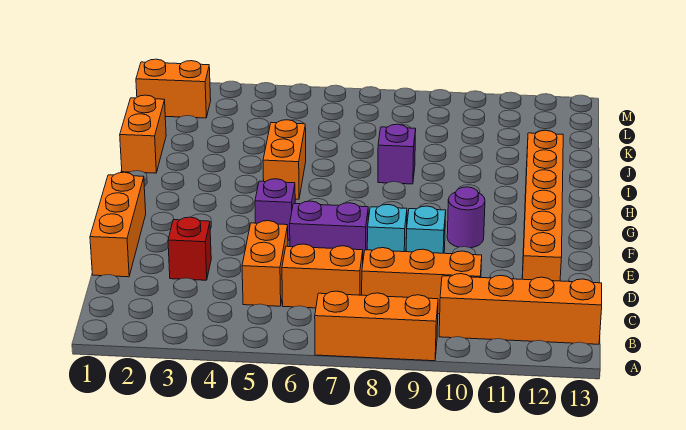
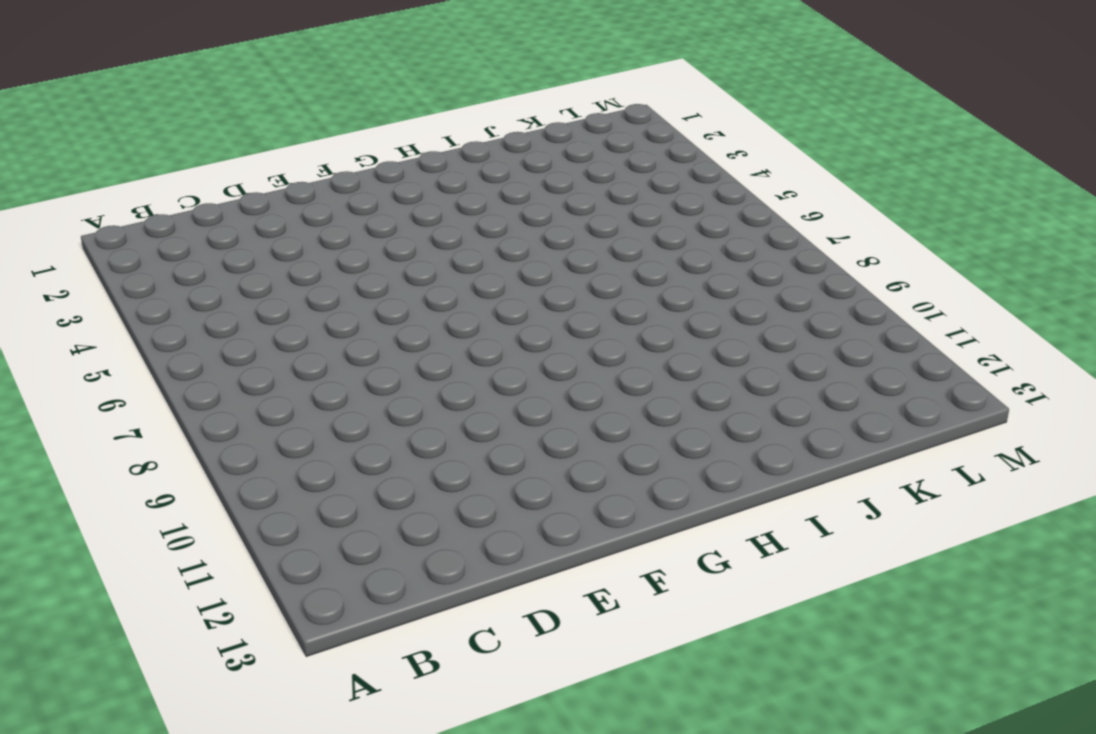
none -> orange 1x3 brick [315,291,438,361]
none -> orange 1x4 brick [439,274,602,344]
none -> orange 1x2 brick [242,221,288,306]

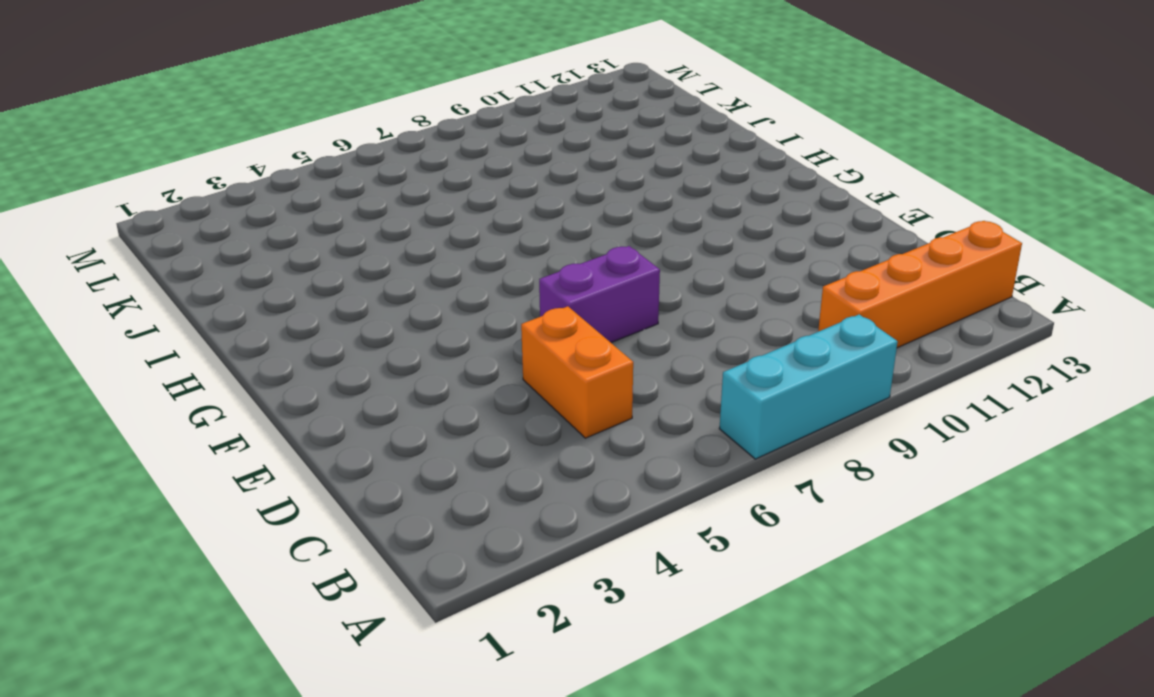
cyan 1x3 brick [719,314,898,459] -> orange 1x3 brick [315,291,438,361]
none -> orange 1x2 brick [282,244,363,308]
none -> orange 1x3 brick [362,248,482,314]
none -> orange 1x3 brick [90,172,146,277]

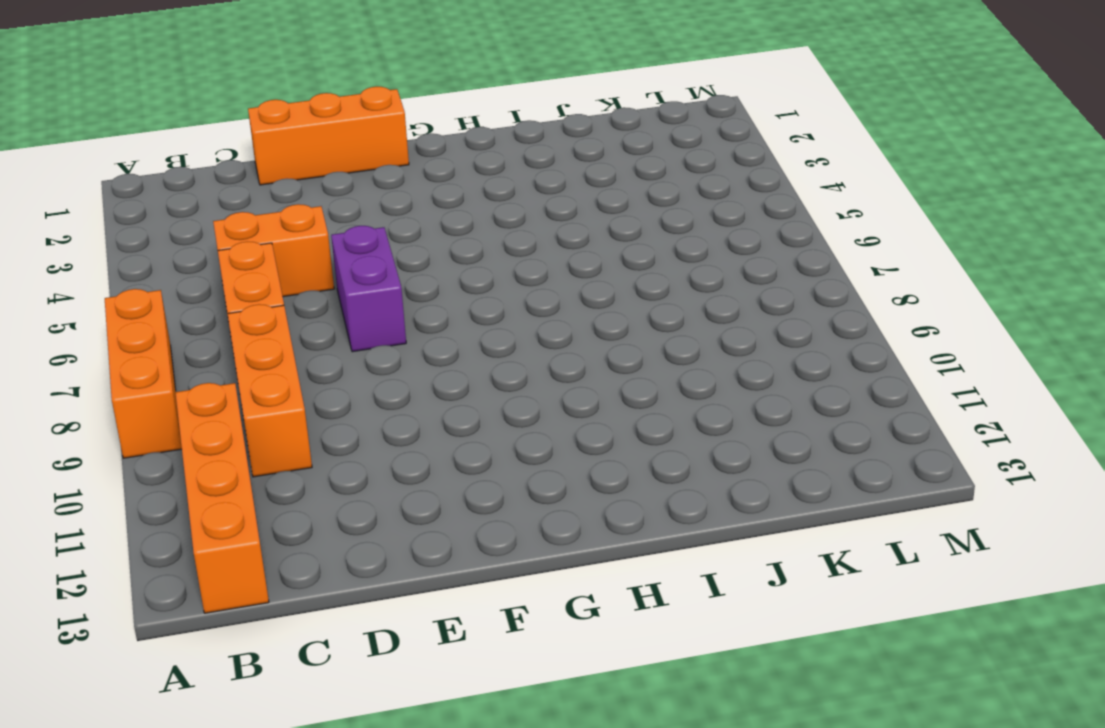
none -> red 1x1 brick [168,217,211,280]
none -> orange 1x6 brick [522,130,563,281]
none -> cyan 1x1 brick [367,205,407,252]

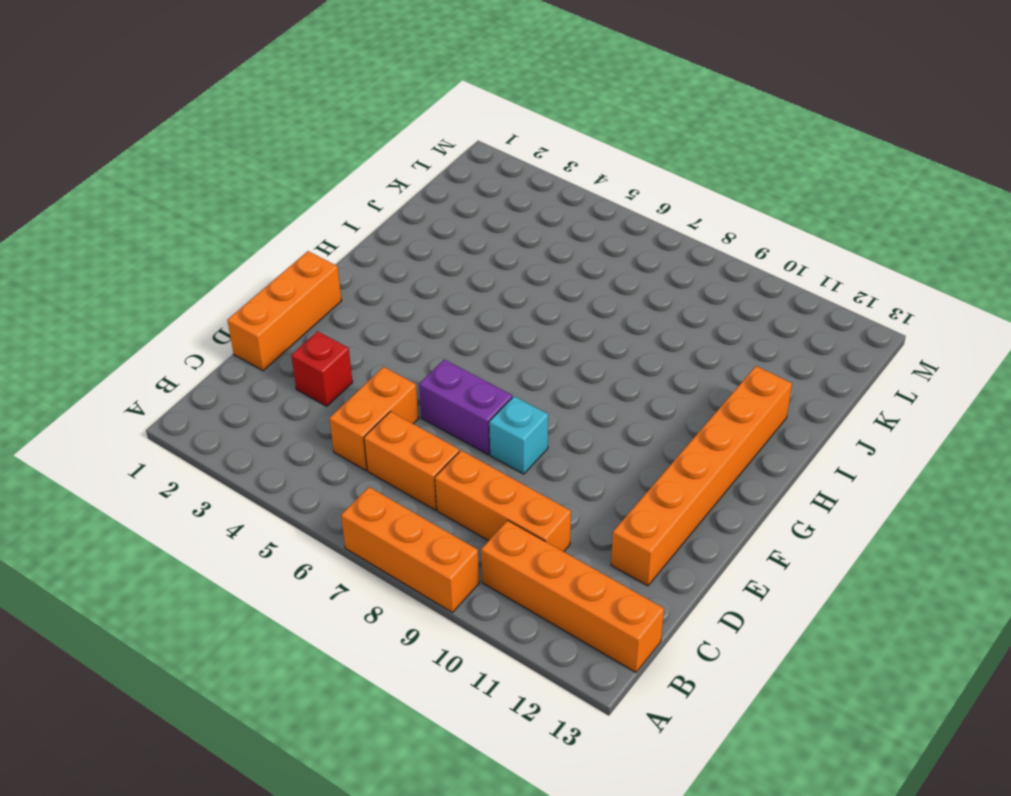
none -> cyan 1x1 brick [406,206,446,253]
none -> purple 1x1 brick [255,179,295,240]
none -> purple 1x1 round brick [447,187,485,248]

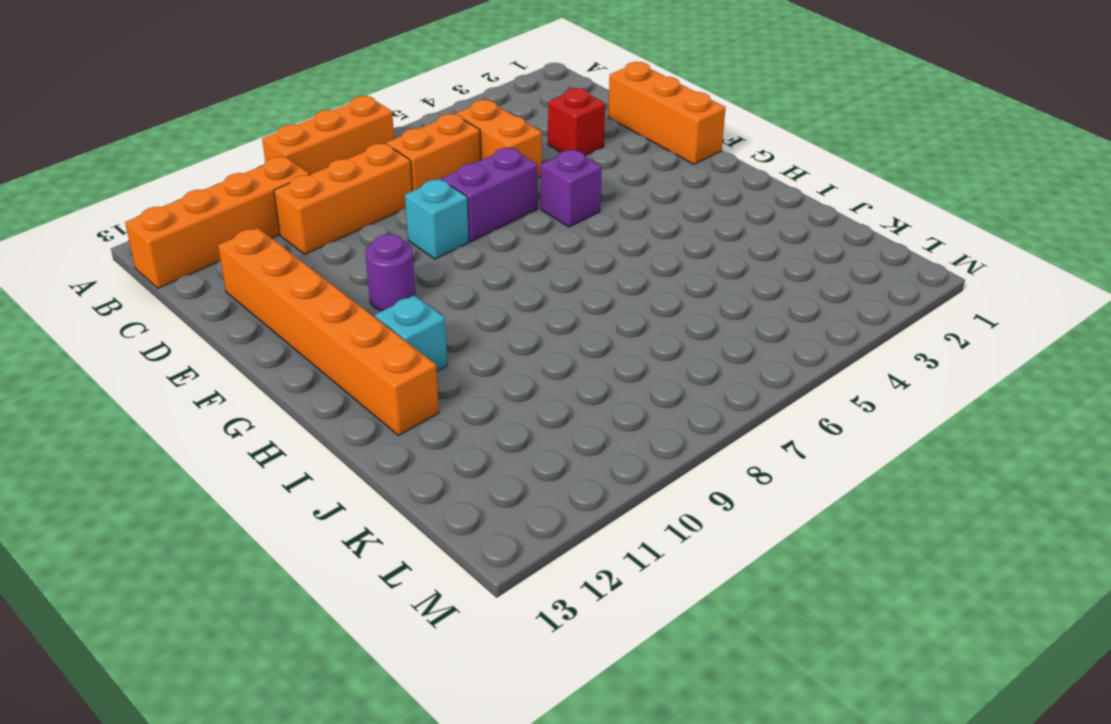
cyan 1x1 brick [375,295,447,371] -> cyan 1x1 brick moved to [406,206,446,253]
none -> orange 1x2 brick [263,120,306,199]
none -> orange 1x2 brick [120,95,166,173]
none -> purple 1x1 brick [378,124,416,184]

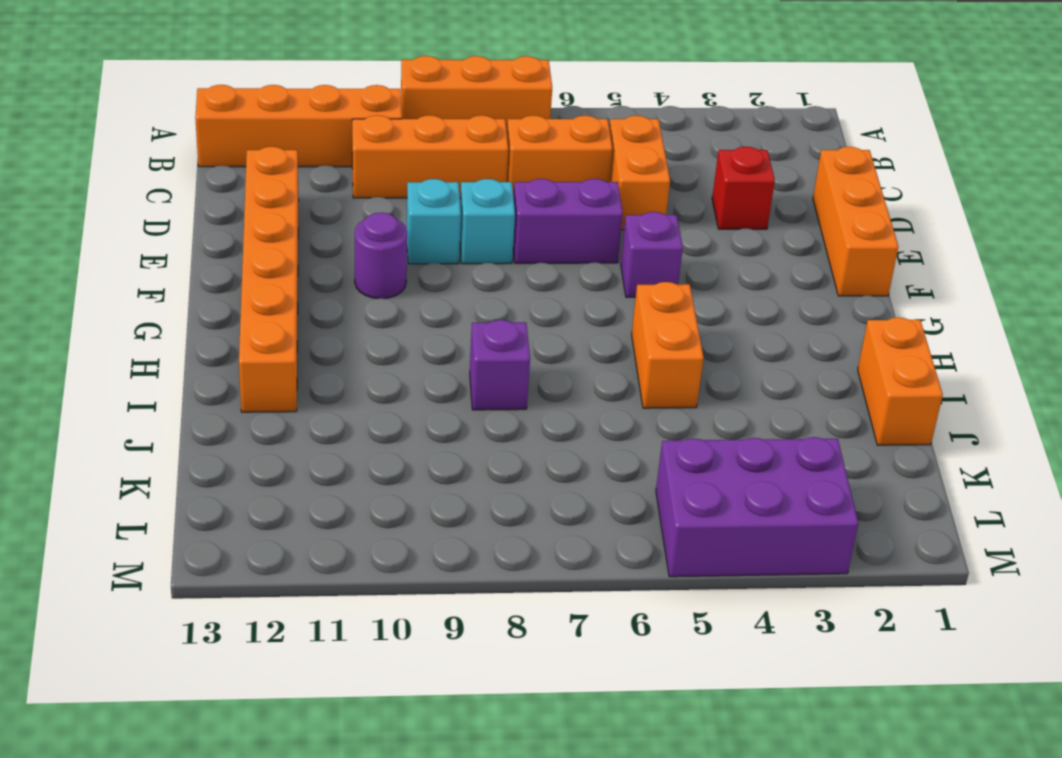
purple 2x3 brick [656,437,858,577] -> none
none -> orange 1x2 brick [136,59,211,118]

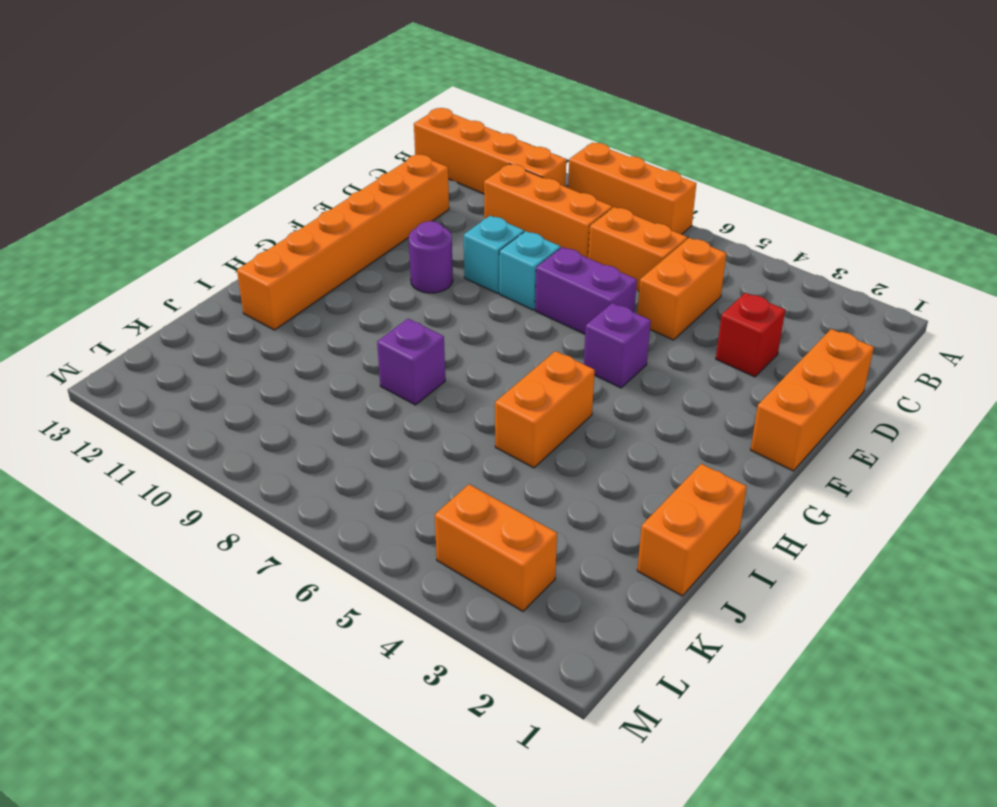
orange 1x2 brick [435,484,557,611] -> orange 1x2 brick moved to [136,59,211,118]

